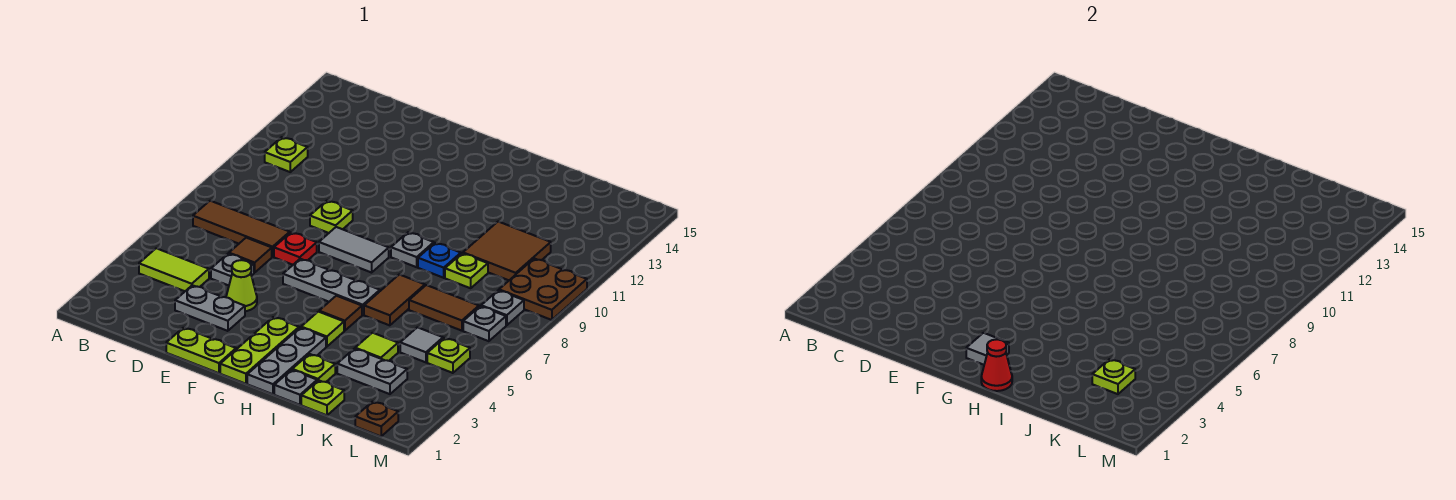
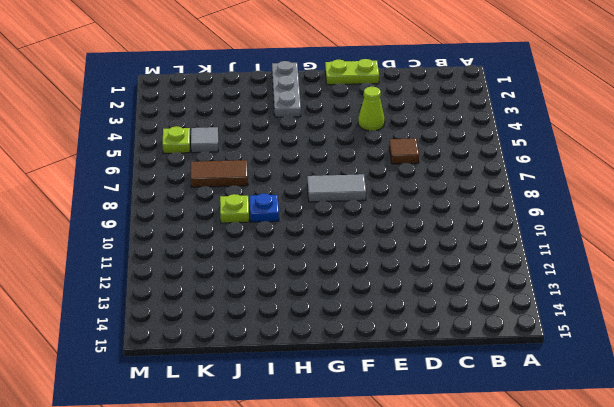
none -> lime 1x2 tile [139,248,209,291]
none -> brown 1x3 tile [193,201,290,257]
none -> lime 1x1 plate [265,137,308,172]
none -> grey 1x2 plate [175,285,245,331]

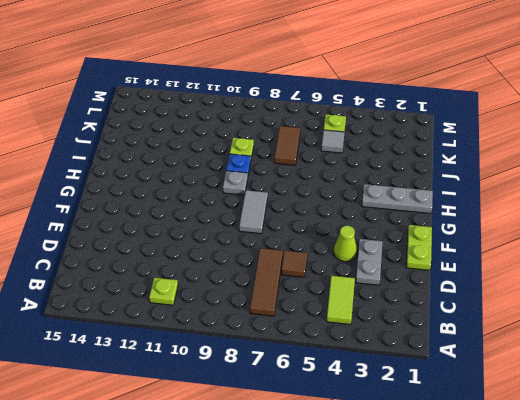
none -> grey 1x1 plate [211,254,254,285]
none -> red 1x1 plate [274,232,317,265]
none -> lime 1x1 plate [310,201,353,233]
none -> grey 1x3 plate [283,259,380,315]

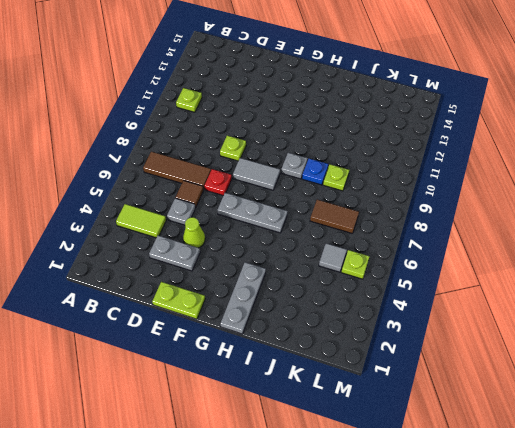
none -> lime 1x3 plate [220,317,299,384]
none -> lime 1x1 tile [301,312,344,347]
none -> brown 1x1 tile [319,296,362,331]
none -> grey 1x1 plate [274,370,317,405]

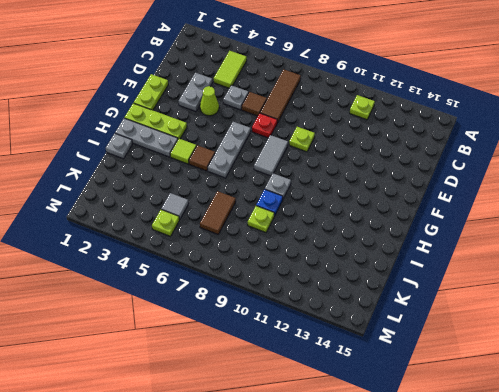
none -> lime 1x1 plate [292,354,335,382]
none -> brown 1x2 tile [364,274,425,325]
none -> lime 1x1 plate [301,380,344,415]
none -> grey 1x2 plate [337,349,407,394]

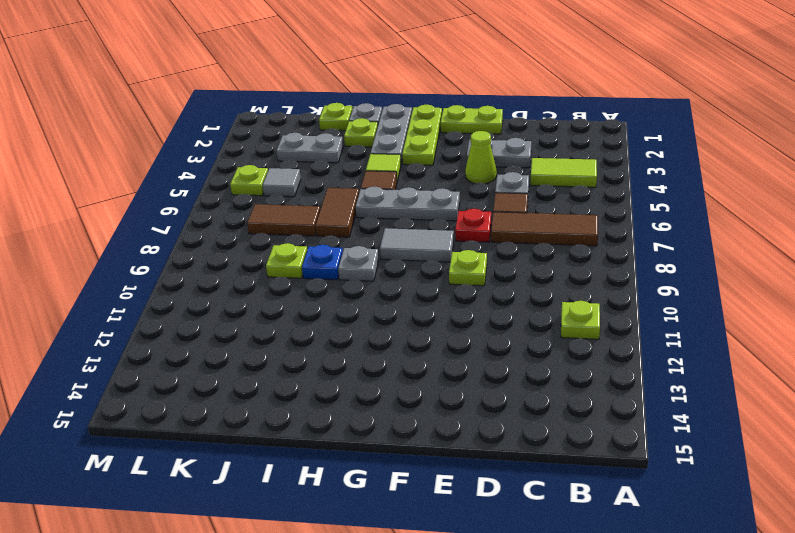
none -> lime 1x1 tile [355,333,398,361]
none -> brown 2x2 tile [463,222,551,280]
none -> brown 1x1 plate [355,401,398,436]
none -> grey 1x1 plate [463,306,506,341]

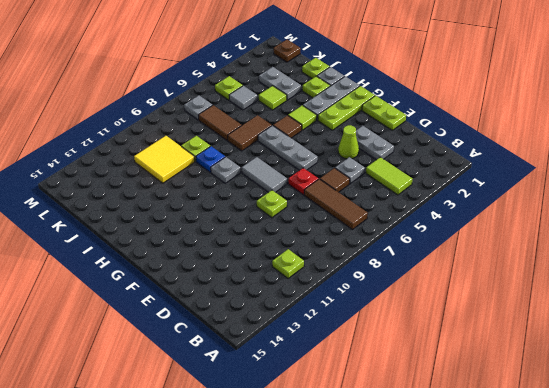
yellow 2x2 tile [134,136,195,183] -> brown 2x2 tile [463,222,551,280]
none -> grey 1x1 plate [481,290,524,325]
none -> brown 2x2 plate [499,258,587,320]
none -> grey 1x1 tile [966,333,1009,365]
none -> red 1x1 cone [981,339,1012,391]

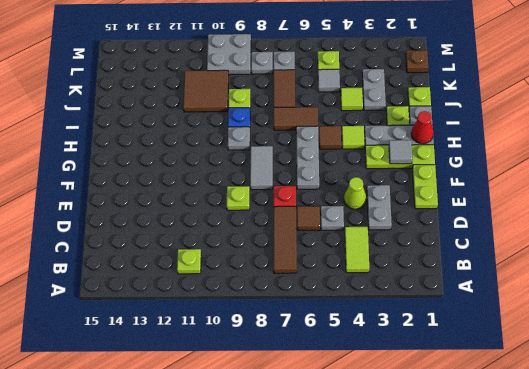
grey 2x2 plate [207,34,251,74] -> brown 2x2 plate [499,258,587,320]
none -> lime 1x1 plate [1092,359,1135,394]

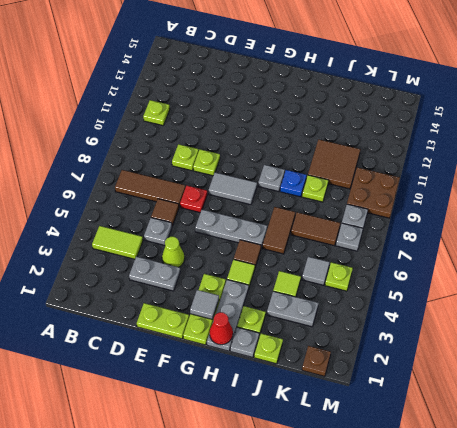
lime 1x1 plate [172,144,199,171] -> lime 1x1 plate moved to [1092,359,1135,394]

